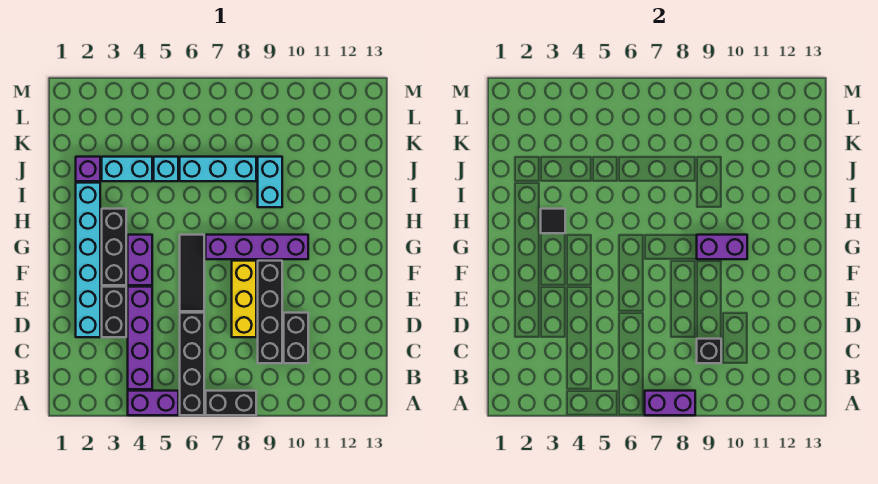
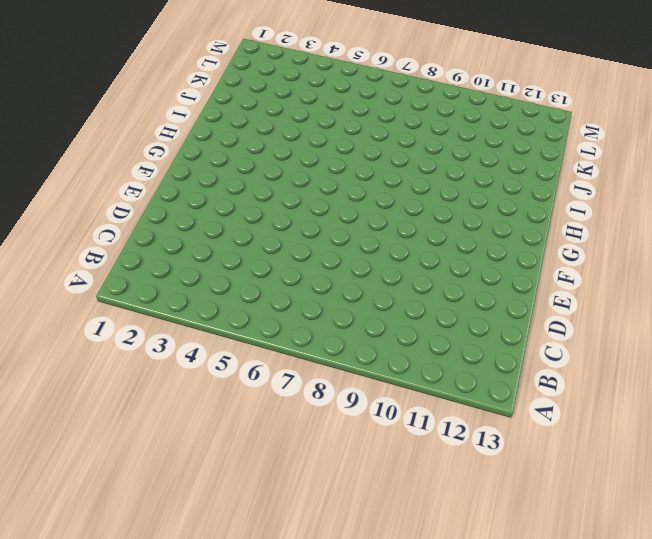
none -> purple 1x2 brick [128,391,178,415]
none -> black 1x4 brick [180,313,204,415]
none -> black 1x2 brick [206,391,256,415]

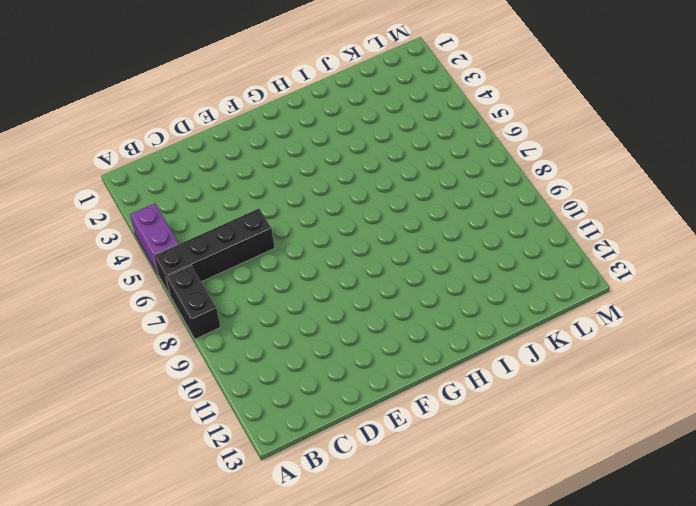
none -> purple 1x4 brick [128,287,152,389]
none -> black 1x4 brick [258,261,282,363]
none -> black 1x2 brick [284,313,308,363]

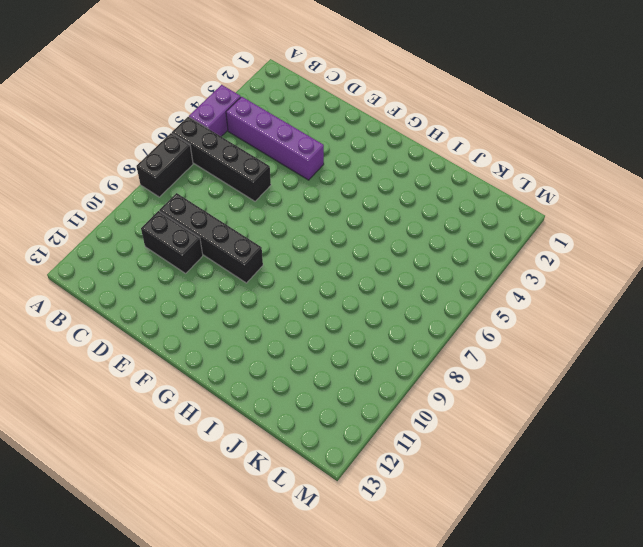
none -> cyan 1x6 brick [76,183,100,337]
none -> black 1x2 brick [102,287,126,337]
none -> yellow 1x3 brick [232,261,256,337]

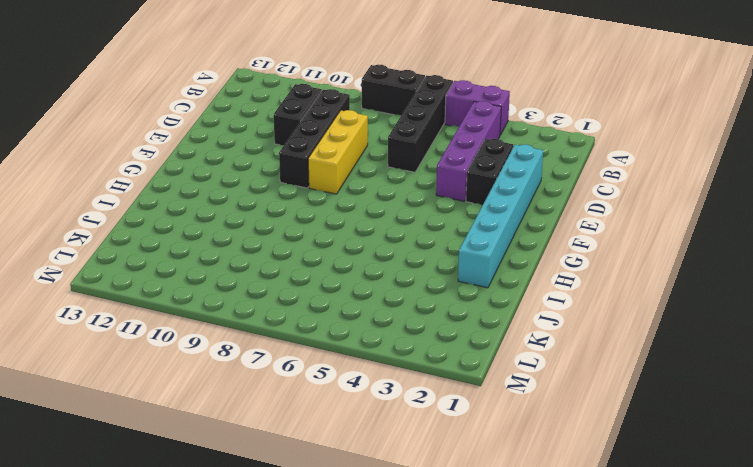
none -> black 1x3 tile [180,235,204,311]
none -> black 1x3 brick [102,209,126,285]
none -> purple 1x2 brick [128,235,152,285]

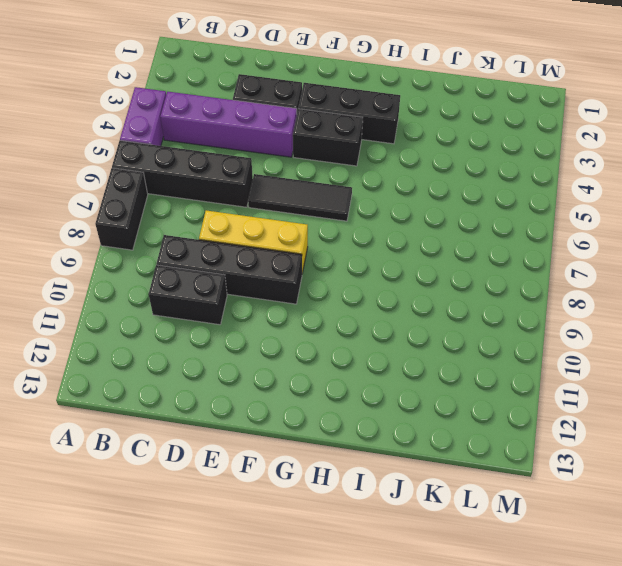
black 1x2 brick [293,109,363,166] -> purple 1x2 brick [128,235,152,285]
none -> cyan 1x6 brick [76,183,100,337]
none -> purple 1x4 brick [206,235,308,259]
none -> cyan 1x2 brick [258,157,282,207]

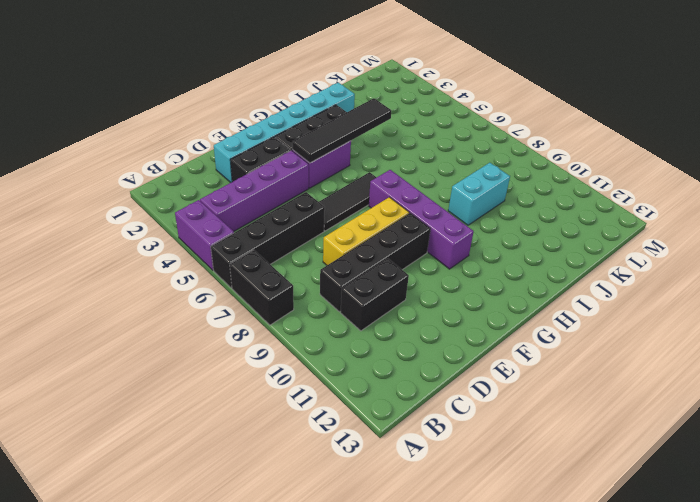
black 1x4 tile [292,98,392,163] -> none
none -> purple 1x1 brick [76,157,100,181]
none -> cyan 1x2 brick [102,157,152,181]
none -> cyan 1x1 brick [154,157,178,181]

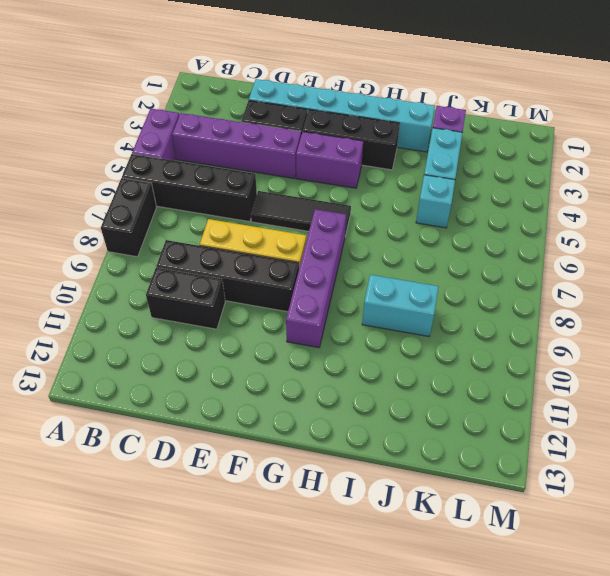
none -> cyan 1x3 brick [180,157,256,181]
none -> purple 1x2 brick [645,391,695,415]
none -> black 1x1 brick [697,339,721,363]

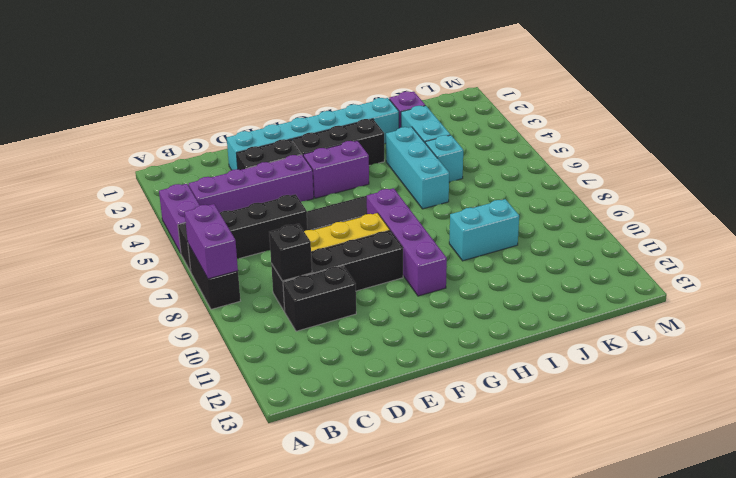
cyan 1x3 brick [386,127,449,209] -> cyan 1x3 brick moved to [180,157,256,181]
none -> purple 1x2 brick [697,235,747,259]
none -> black 1x1 tile [541,209,565,233]

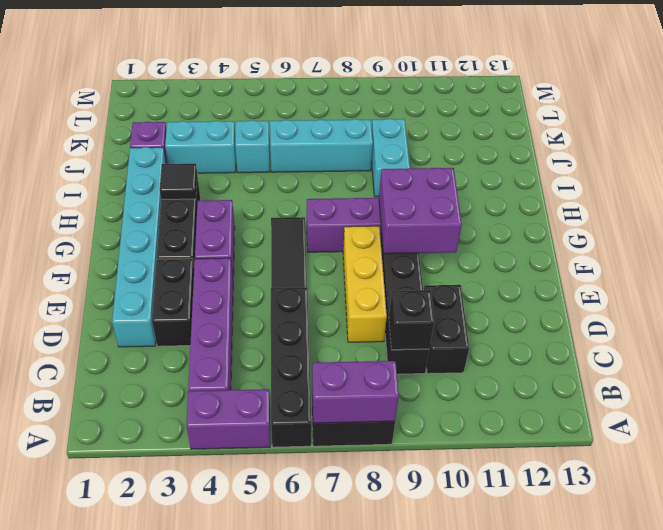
purple 2x2 brick [379,168,462,254] -> purple 1x2 brick [697,235,747,259]

